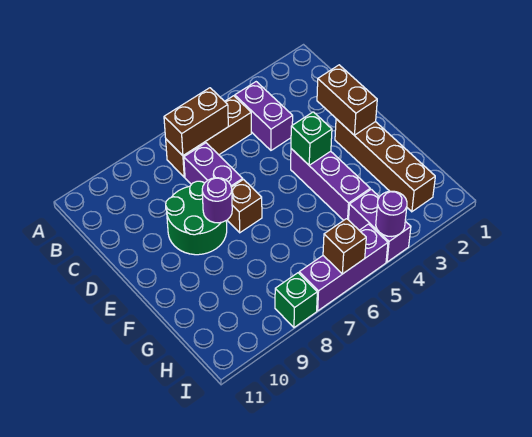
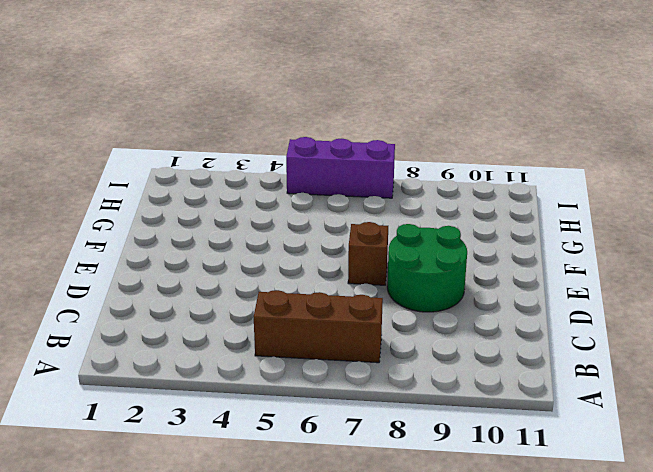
none -> purple 1x2 brick [235,82,293,150]
none -> purple 1x2 brick [184,143,243,187]
none -> brown 1x4 brick [335,119,435,212]

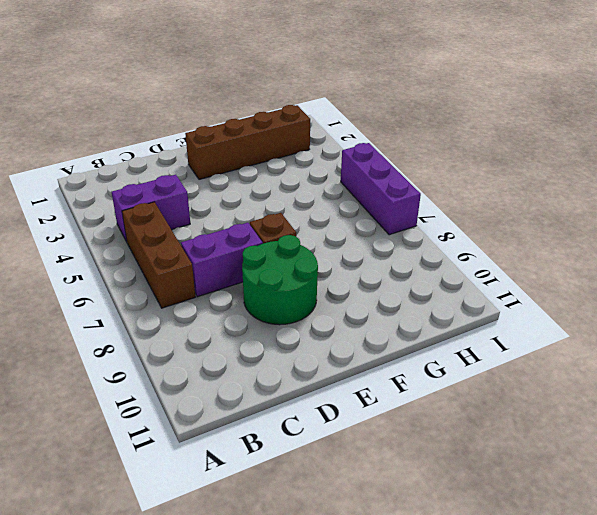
none -> purple 1x3 brick [291,149,370,220]
none -> purple 1x2 brick [349,189,411,262]
none -> green 1x1 brick [275,273,317,327]

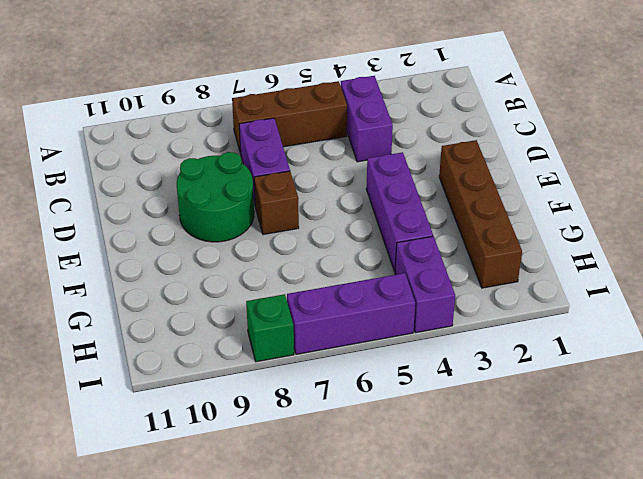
none -> brown 1x2 brick [164,88,228,156]
none -> brown 1x2 brick [317,65,377,135]
none -> green 1x1 brick [291,112,332,165]

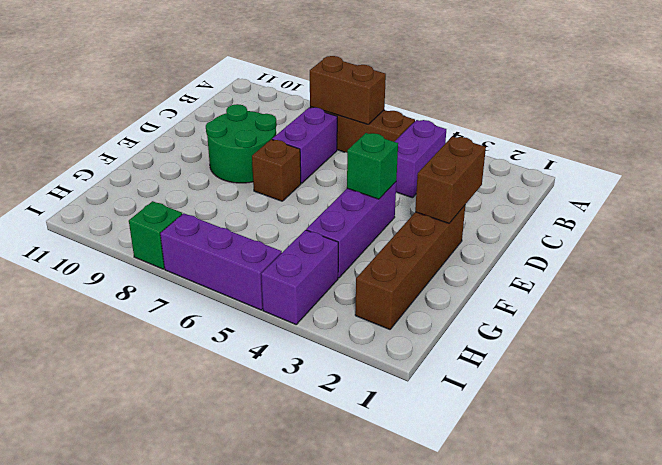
none -> purple 1x1 round brick [202,178,232,223]
none -> purple 1x1 round brick [376,191,407,237]
none -> brown 1x1 brick [323,219,366,274]

